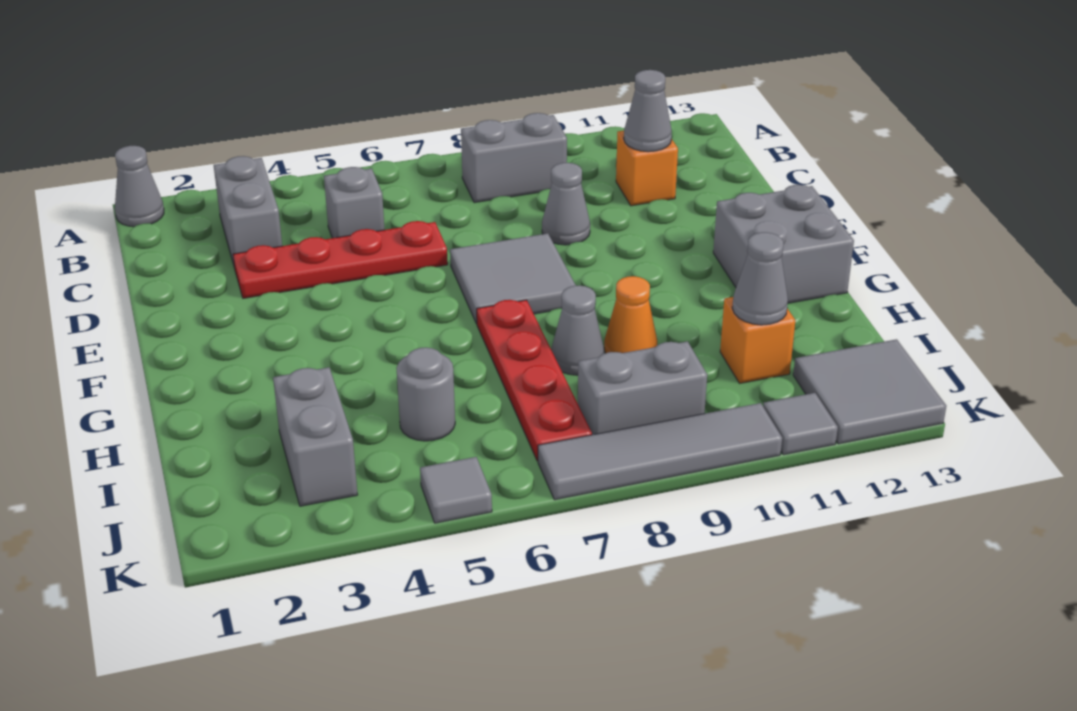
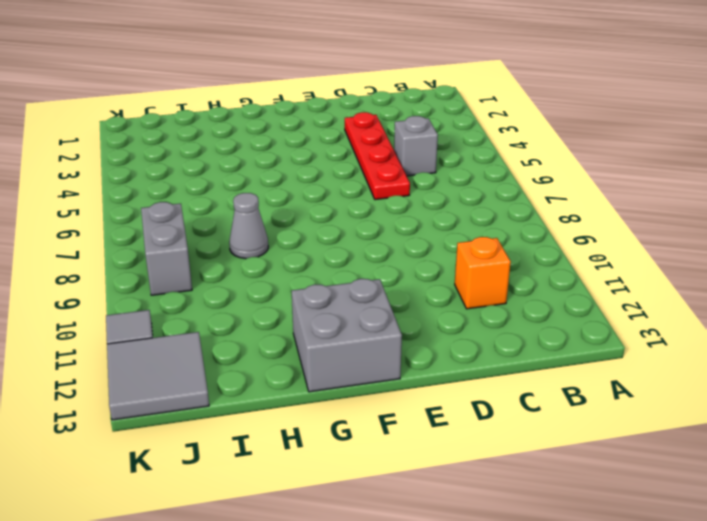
none -> grey 1x1 cone [115,146,164,227]
none -> grey 1x2 brick [214,156,282,267]
none -> grey 1x2 brick [461,113,567,203]

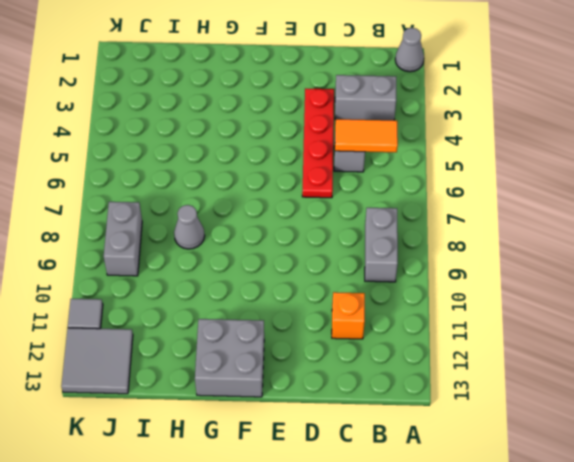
orange 1x2 tile [335,119,398,152] -> none
none -> grey 1x1 cone [542,163,590,245]
none -> grey 2x2 tile [450,233,576,324]
none -> red 1x4 plate [477,300,592,461]

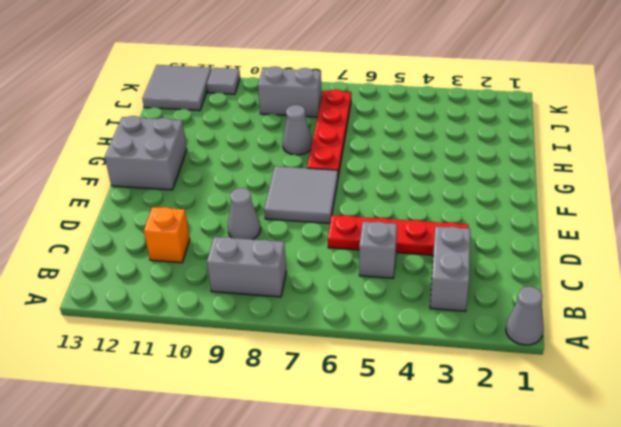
none -> orange 1x1 cone [604,276,657,353]
none -> grey 1x2 brick [273,367,358,506]
none -> grey 1x1 round brick [397,347,455,441]

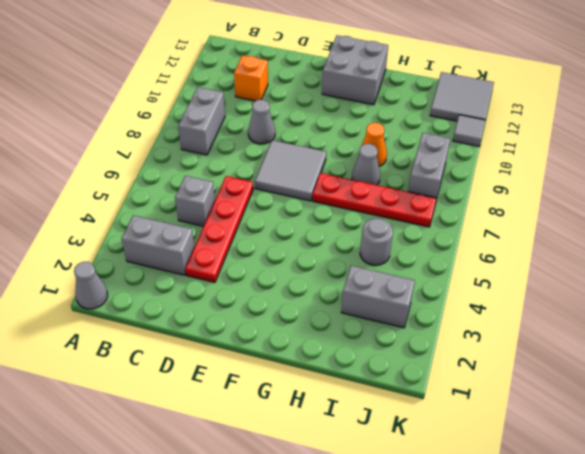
none -> orange 1x1 brick [720,297,795,383]
none -> grey 1x1 tile [420,457,492,523]
none -> grey 1x4 tile [538,403,782,500]

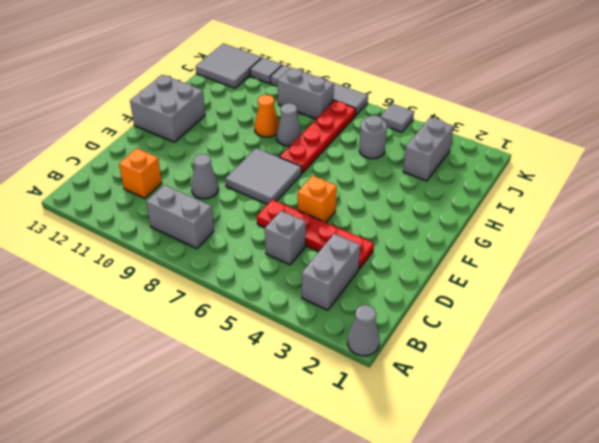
orange 1x1 brick [298,176,337,222] -> orange 1x1 brick moved to [720,297,795,383]
none -> grey 1x1 cone [624,70,672,152]
none -> grey 1x1 cone [732,232,788,325]

